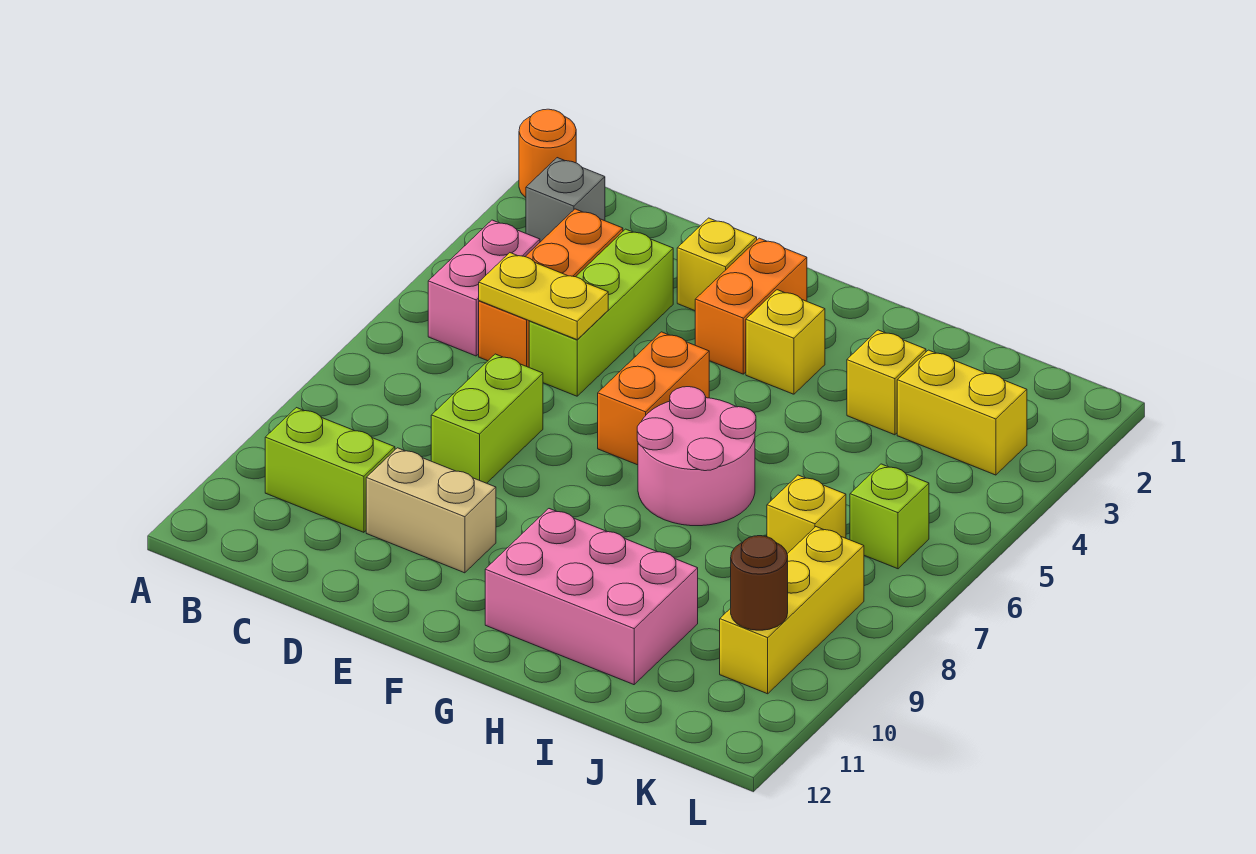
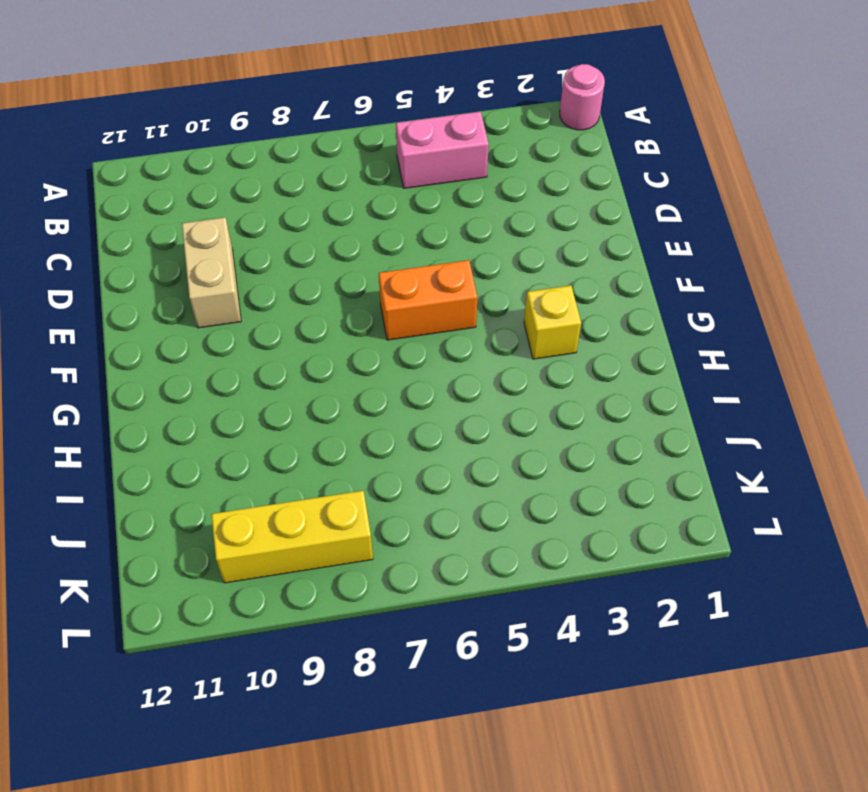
pink 1x1 round brick [560,64,605,130] -> orange 1x1 round brick [519,109,576,198]
none -> grey 1x1 brick [526,158,605,242]
none -> lime 1x2 brick [265,408,395,532]
none -> orange 1x3 brick [479,209,623,367]

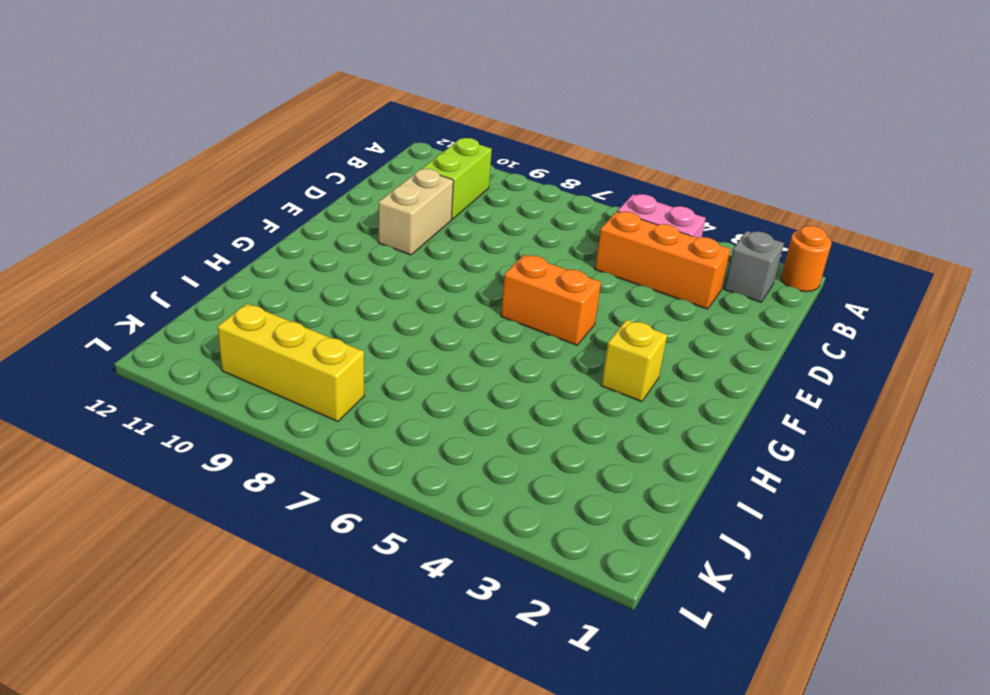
none -> lime 1x3 brick [529,229,673,396]
none -> lime 1x2 brick [431,354,543,483]
none -> yellow 1x1 brick [677,218,757,311]

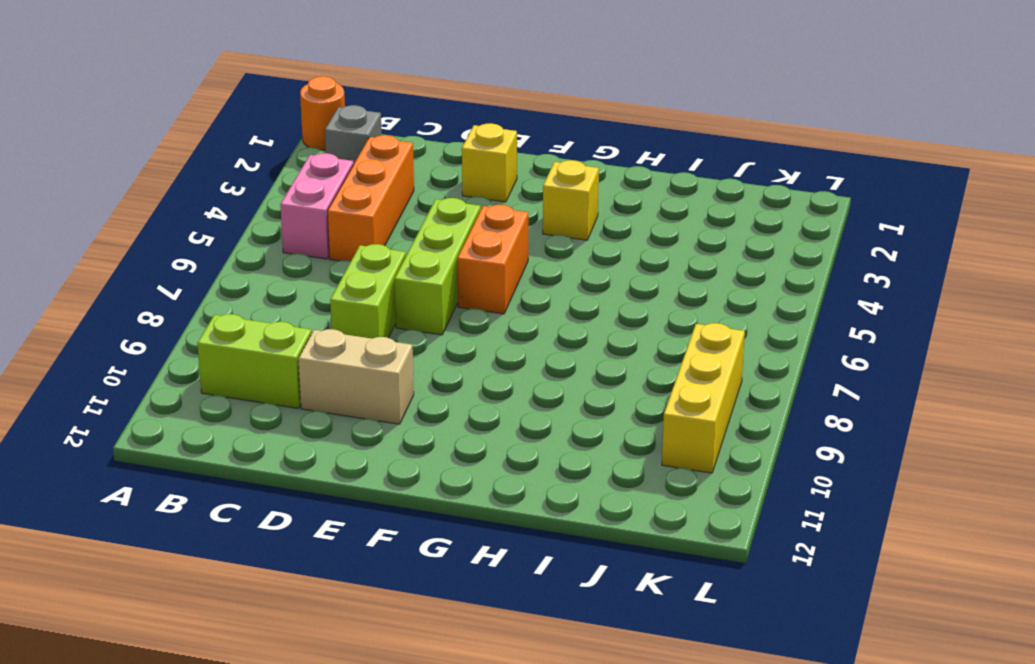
lime 1x3 brick [395,198,481,335] -> lime 1x3 brick moved to [529,229,673,396]
none -> orange 1x2 brick [695,238,807,374]
none -> pink 2x2 round brick [637,387,756,526]
none -> pink 2x3 brick [485,509,698,685]

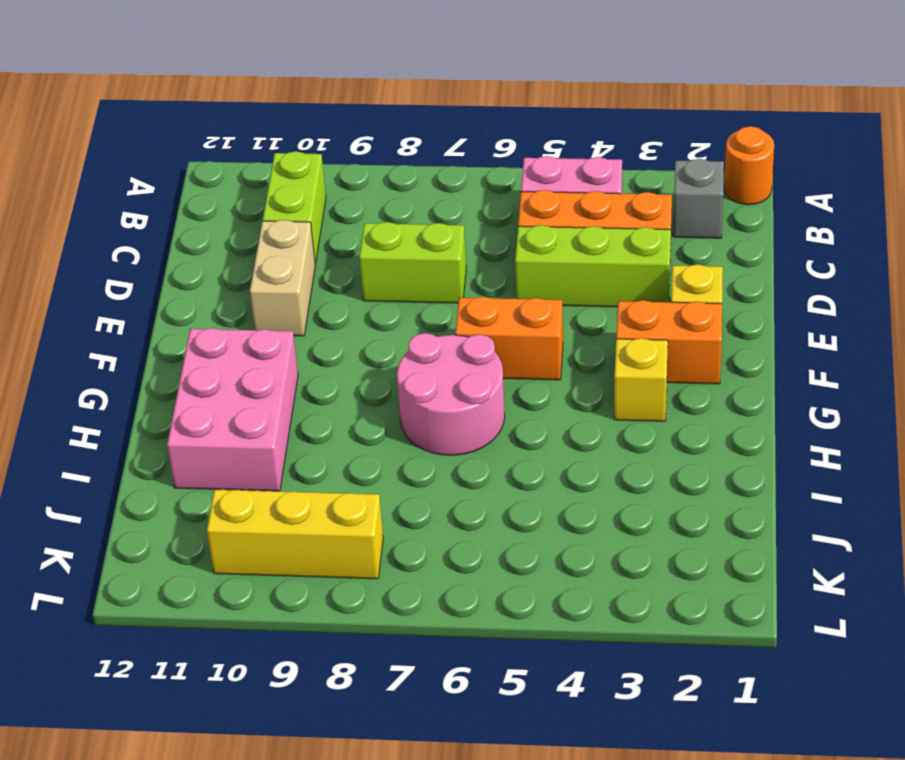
none -> yellow 1x1 brick [847,330,926,435]
none -> yellow 1x2 brick [897,350,1027,475]
none -> yellow 1x1 brick [767,475,846,554]

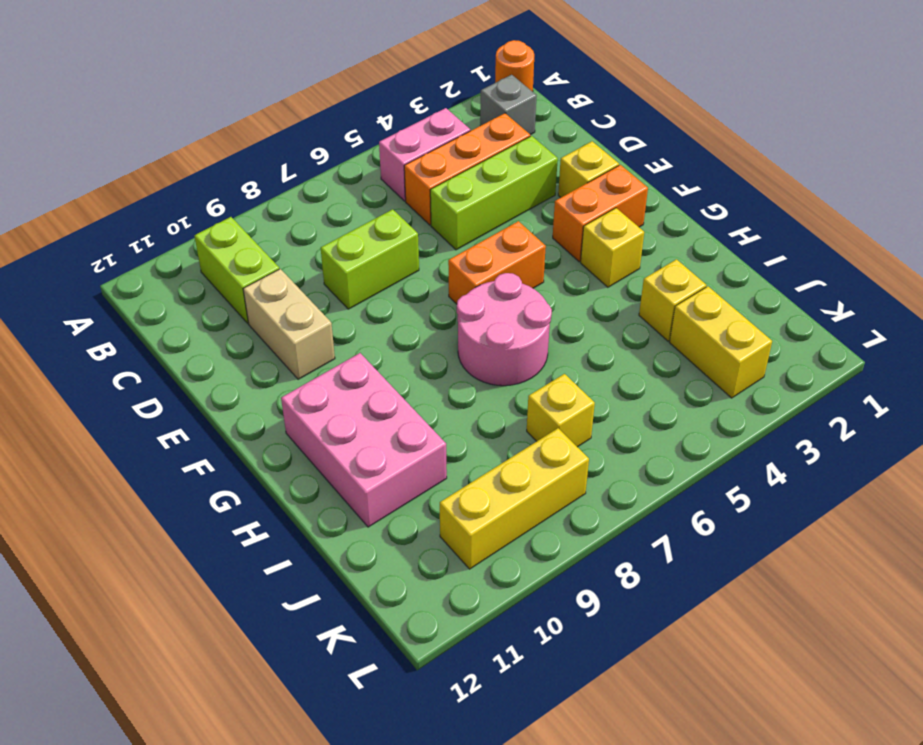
none -> lime 1x1 brick [850,464,929,569]
none -> yellow 1x2 plate [479,253,608,340]
none -> brown 1x1 round brick [731,536,788,630]

